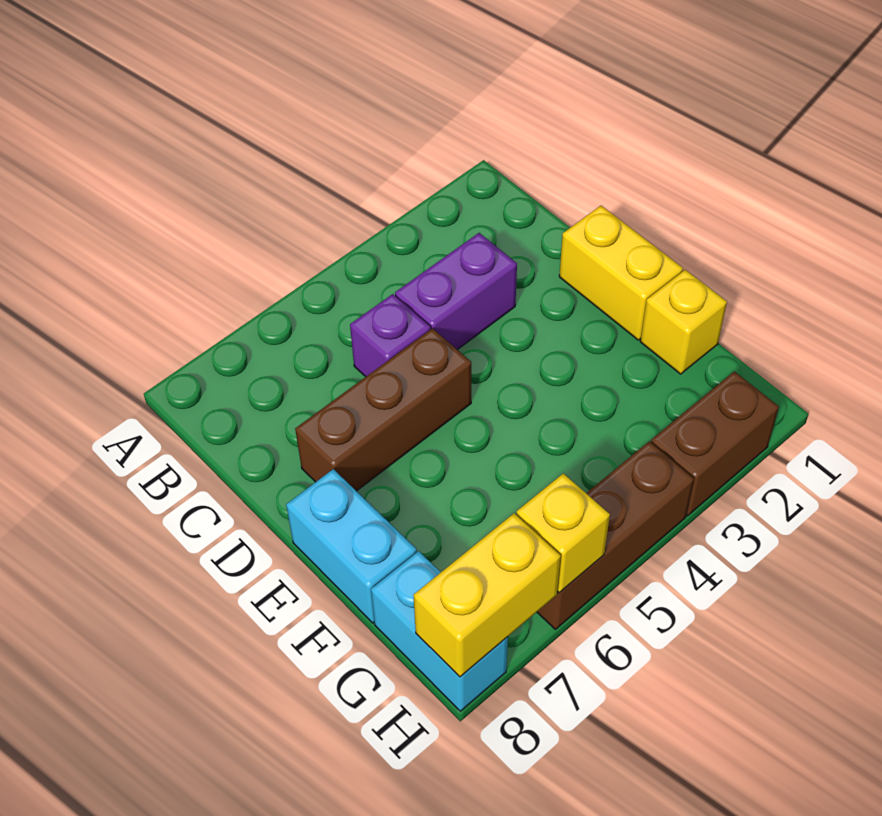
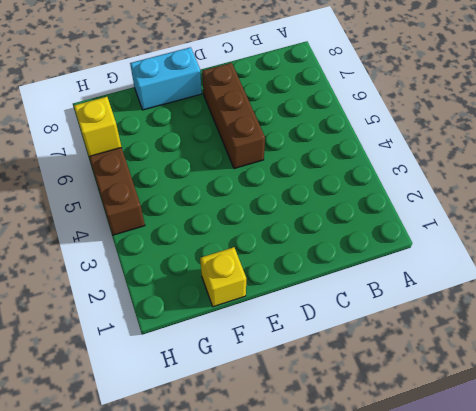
none -> purple 1x2 brick [395,233,517,350]
none -> purple 1x1 brick [350,294,431,377]

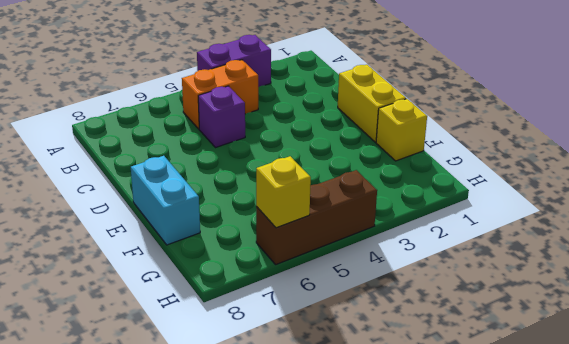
purple 1x2 brick [197,35,271,87] -> purple 1x2 brick moved to [395,233,517,350]
orange 1x2 brick [182,60,258,129] -> none
none -> brown 1x3 brick [295,328,471,491]
none -> cyan 1x2 brick [371,551,508,711]

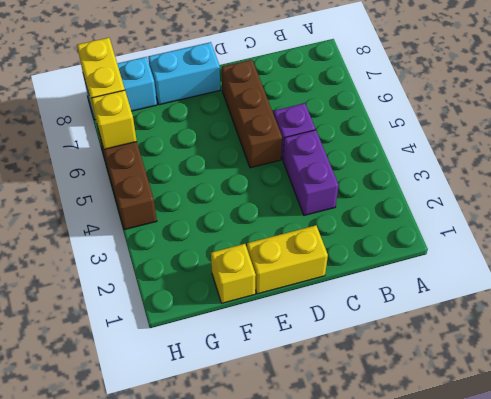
none -> brown 1x2 brick [651,371,779,516]

